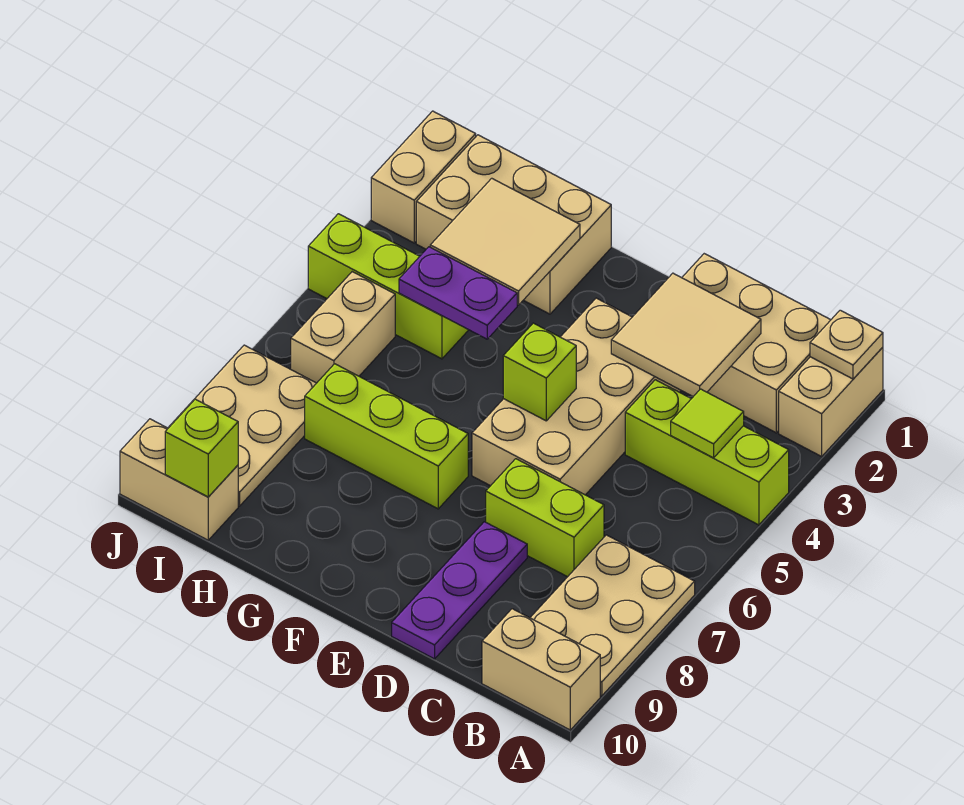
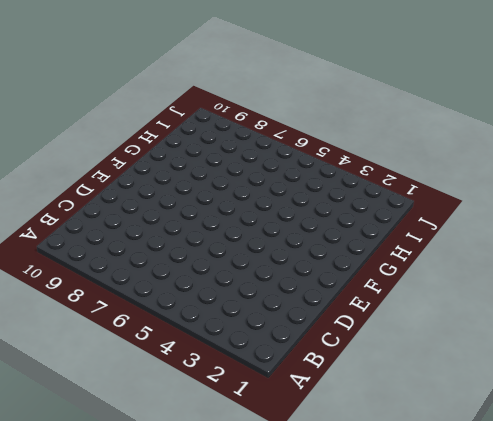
none -> tan 1x2 brick [779,347,883,456]
none -> lime 1x3 brick [625,380,789,525]
none -> tan 2x3 plate [530,535,695,696]

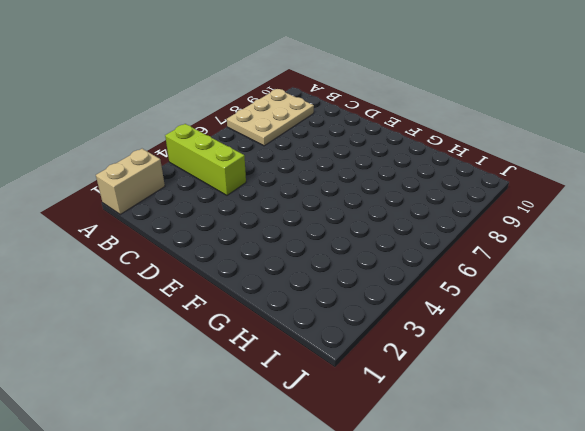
none -> tan 1x2 brick [482,609,600,730]
none -> tan 2x3 brick [682,254,830,433]
none -> lime 1x2 brick [486,459,604,577]

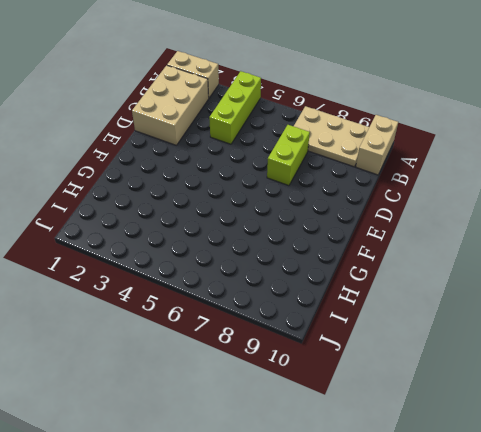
none -> tan 2x4 brick [472,298,681,495]
none -> purple 1x3 plate [392,522,527,659]
none -> lime 1x3 brick [305,364,468,509]

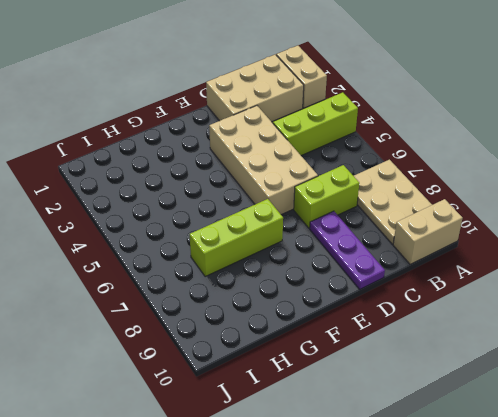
none -> tan 2x3 brick [416,135,611,314]
none -> lime 1x3 brick [308,214,468,359]
none -> tan 1x2 brick [291,272,395,383]

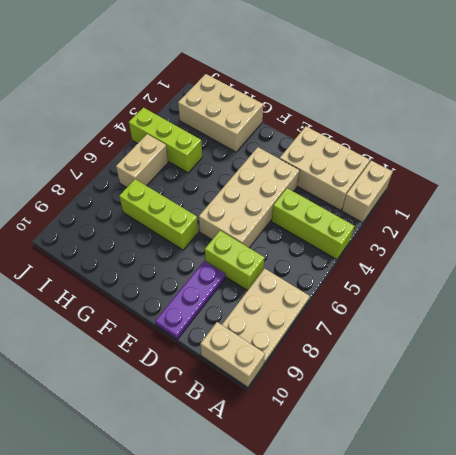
none -> tan 2x3 plate [168,345,316,506]
none -> tan 1x2 brick [120,419,238,540]
none -> tan 1x2 brick [371,111,476,243]

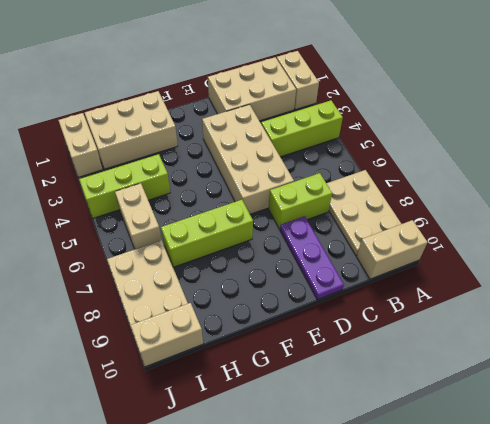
none -> tan 1x1 plate [810,310,883,379]
none -> lime 1x1 tile [671,389,744,458]
none -> tan 2x2 tile [611,273,761,396]

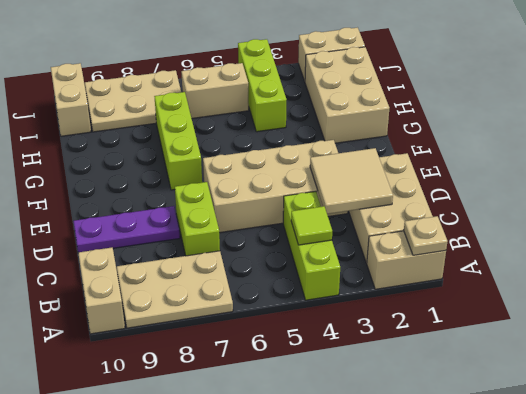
none -> lime 1x1 brick [503,323,576,421]
none -> tan 2x2 tile [430,178,580,305]
none -> purple 1x2 plate [399,247,517,339]

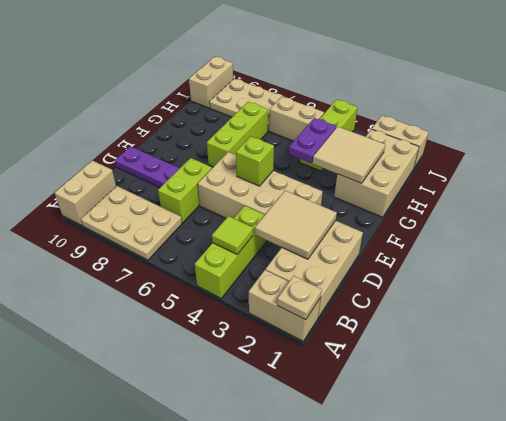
none -> lime 1x1 brick [165,399,238,497]

